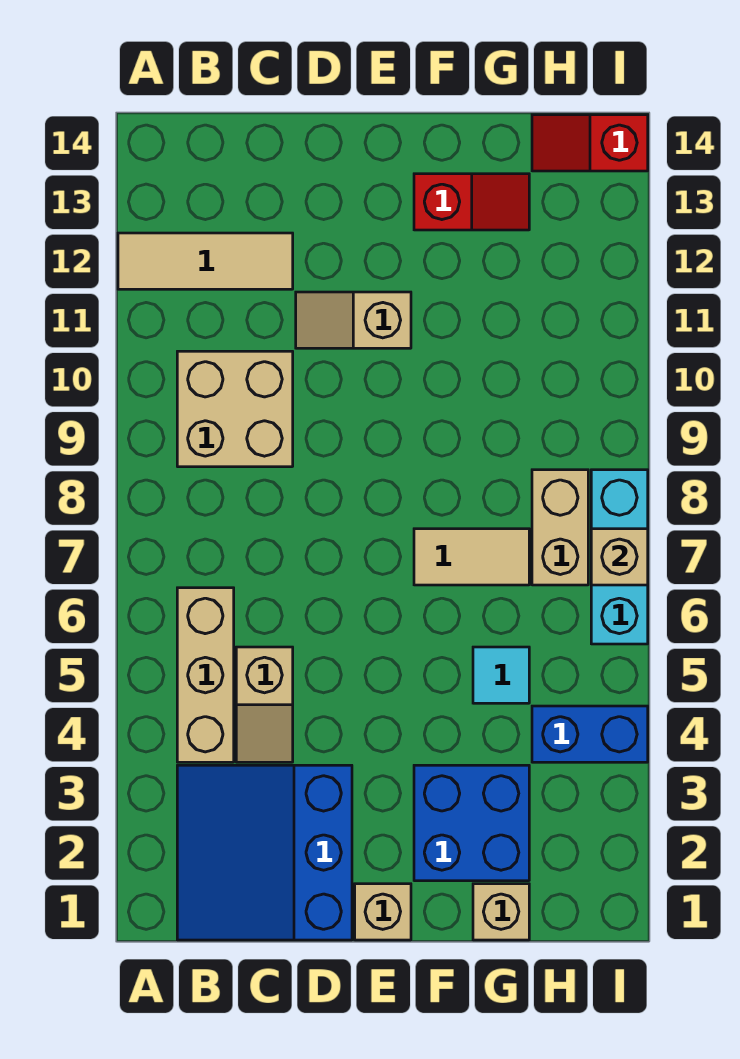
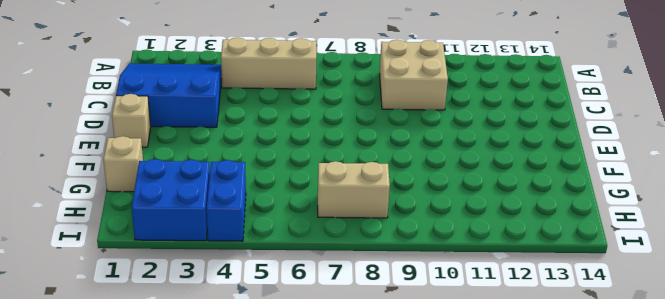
blue 2x2 brick [132,159,210,241] -> blue 2x2 brick moved to [414,765,529,881]
none -> tan 1x3 tile [118,233,293,289]
none -> tan 1x2 slope [236,647,293,762]
none -> tan 1x2 slope [296,292,411,348]

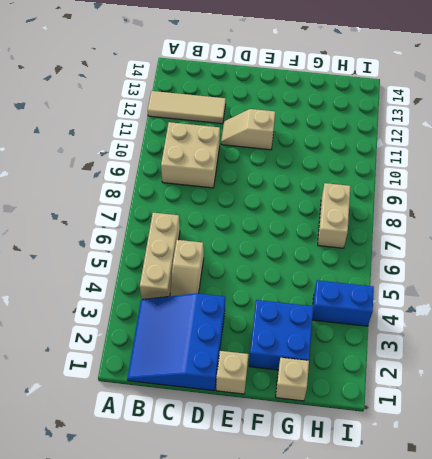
none -> tan 1x2 tile [414,529,529,585]
none -> red 1x2 slope [414,174,529,230]
none -> cyan 1x1 tile [473,647,529,703]

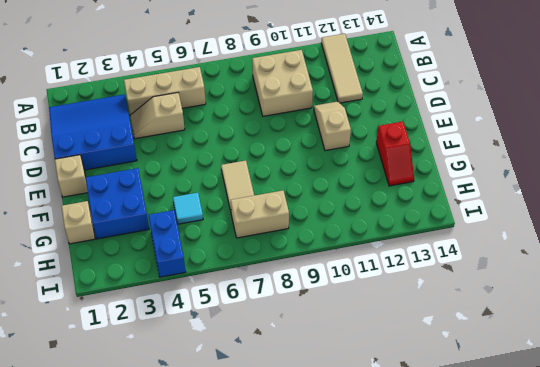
none -> red 1x2 slope [532,115,648,171]
none -> cyan 1x3 brick [591,470,648,644]
none -> tan 1x1 brick [591,529,648,585]

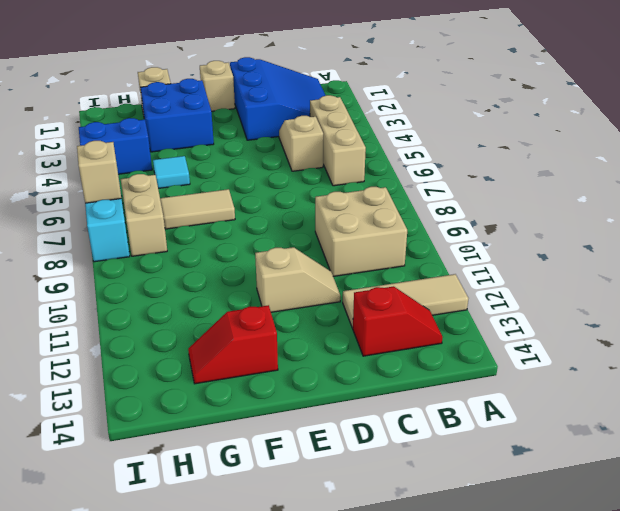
red 1x2 slope [353,286,443,356] -> red 1x2 slope moved to [532,115,648,171]

